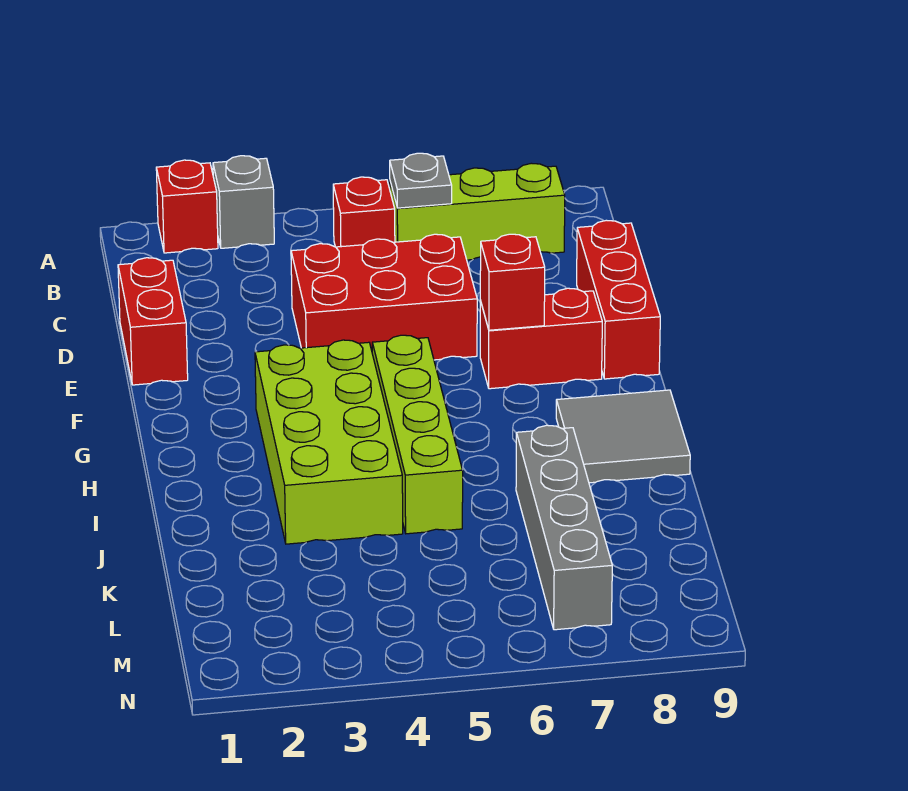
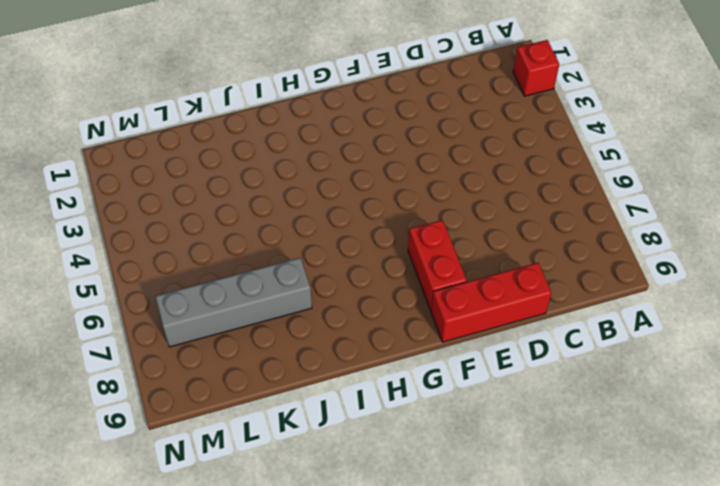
none -> grey 1x1 brick [213,156,274,248]
none -> red 1x1 brick [333,177,395,247]
none -> lime 1x3 brick [390,163,565,260]

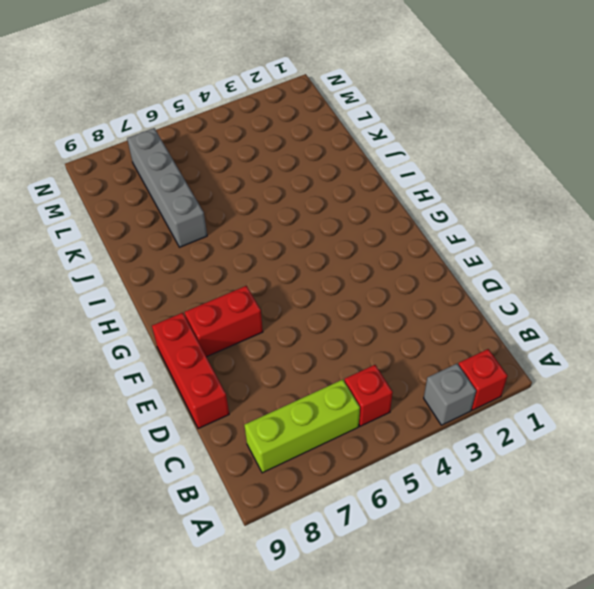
none -> red 1x2 brick [118,258,188,385]
none -> red 2x3 brick [291,234,477,360]
none -> lime 2x4 brick [255,340,403,544]

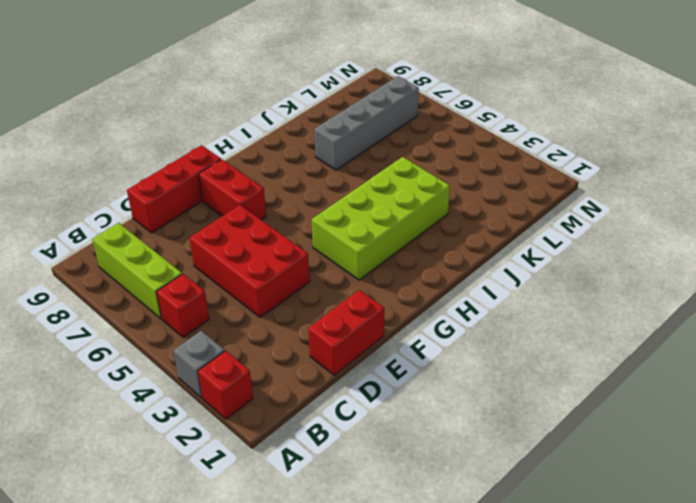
none -> lime 1x4 brick [372,335,463,534]
none -> grey 2x2 tile [556,390,690,483]
none -> grey 1x1 plate [390,153,452,208]

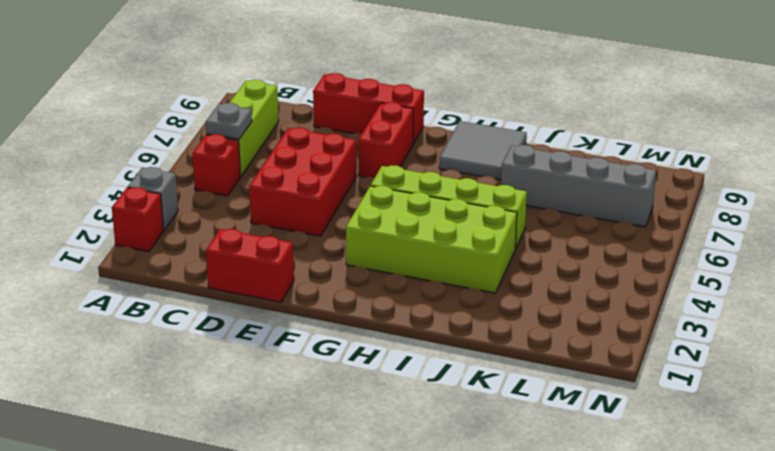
none -> red 1x1 brick [480,234,545,330]

